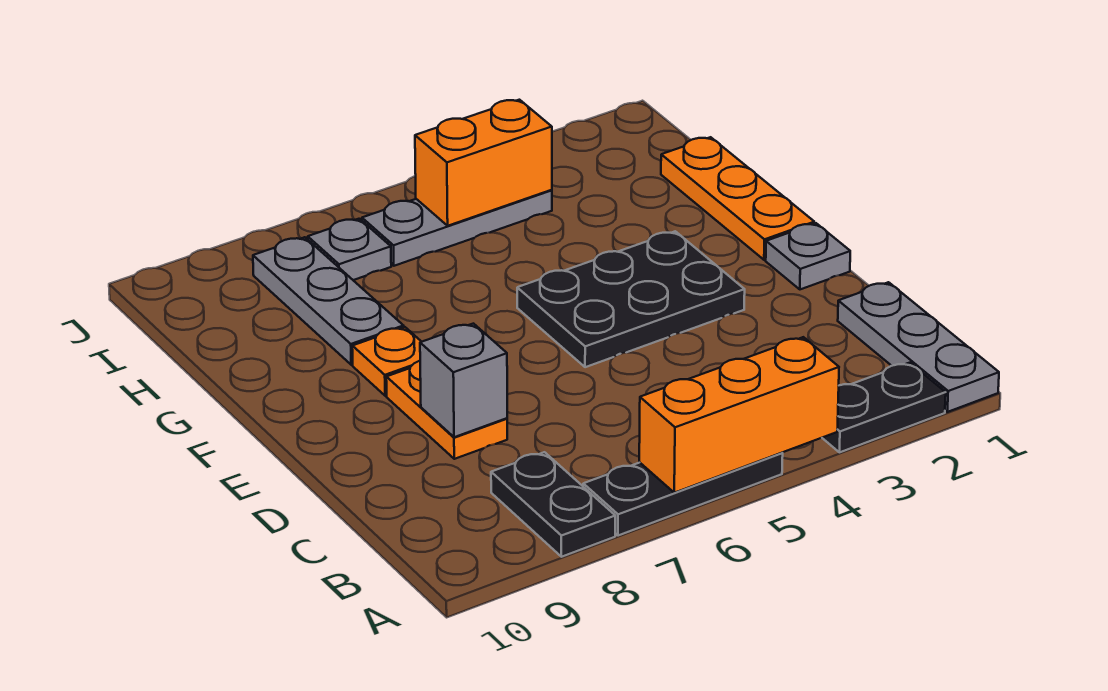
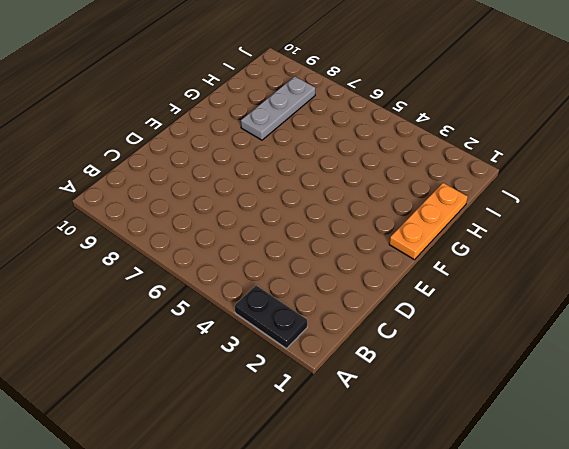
none -> grey 1x3 plate [838,282,999,412]
none -> black 1x3 plate [583,453,783,536]
none -> black 1x2 plate [491,452,615,557]

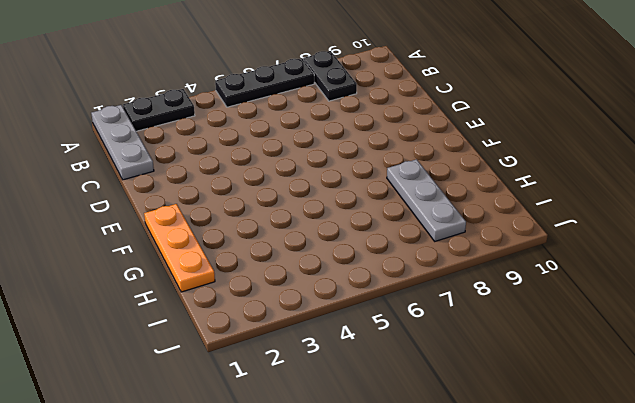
none -> orange 1x2 plate [386,361,507,459]
none -> grey 1x1 plate [766,223,850,289]
none -> black 2x3 plate [517,231,745,367]

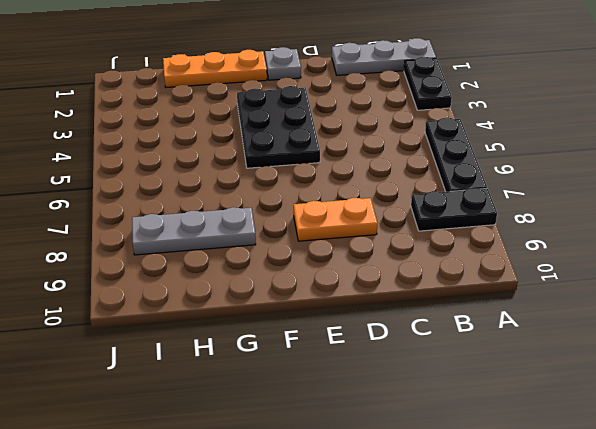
none -> orange 1x1 plate [352,327,421,396]
none -> grey 1x3 plate [362,190,552,266]
none -> grey 1x1 plate [308,219,391,280]

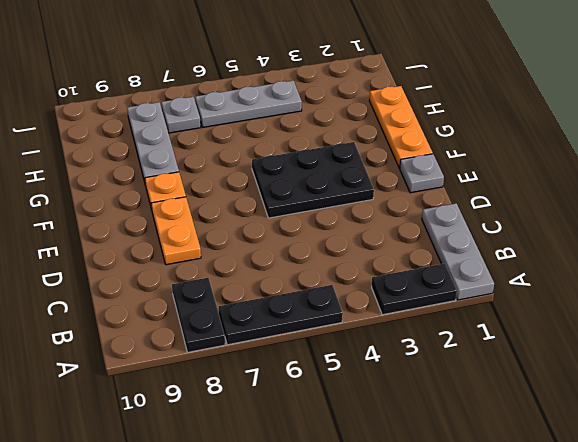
none -> orange 1x3 brick [639,337,839,493]
none -> grey 1x1 brick [420,324,507,437]
none -> orange 1x2 brick [415,100,552,226]

